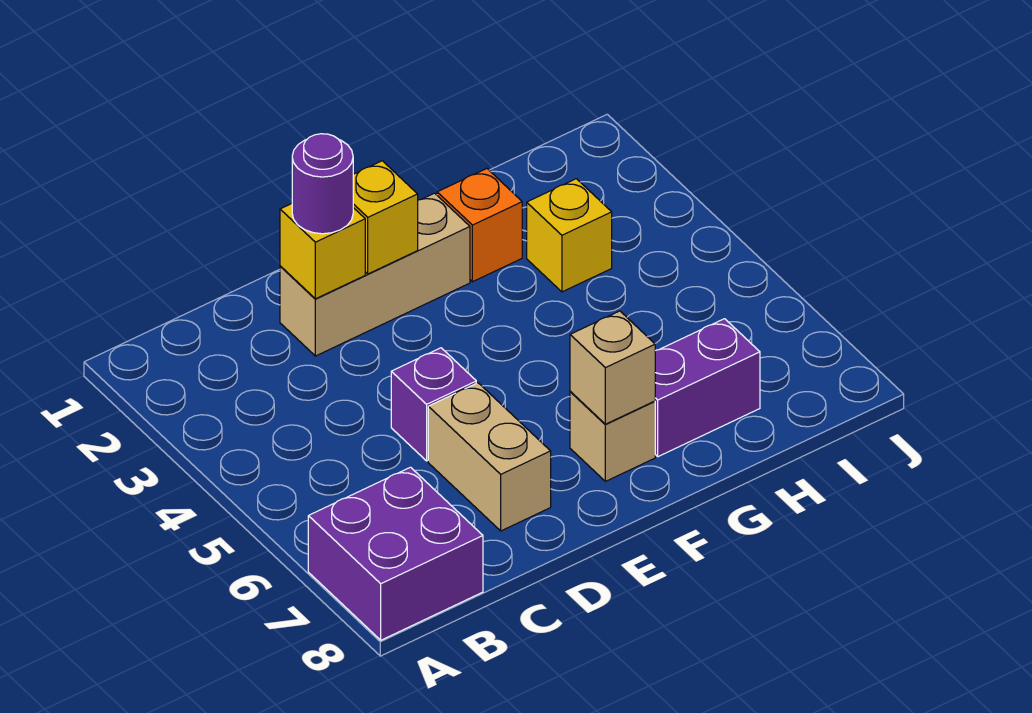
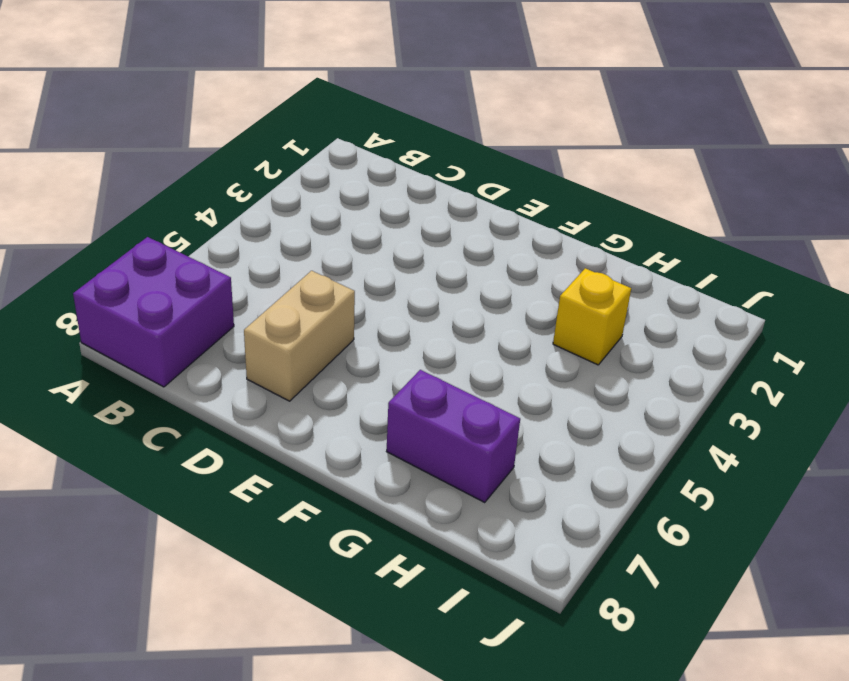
none -> tan 1x3 brick [280,193,470,356]
none -> purple 1x1 brick [391,348,476,461]
none -> tan 1x1 brick [570,391,655,481]

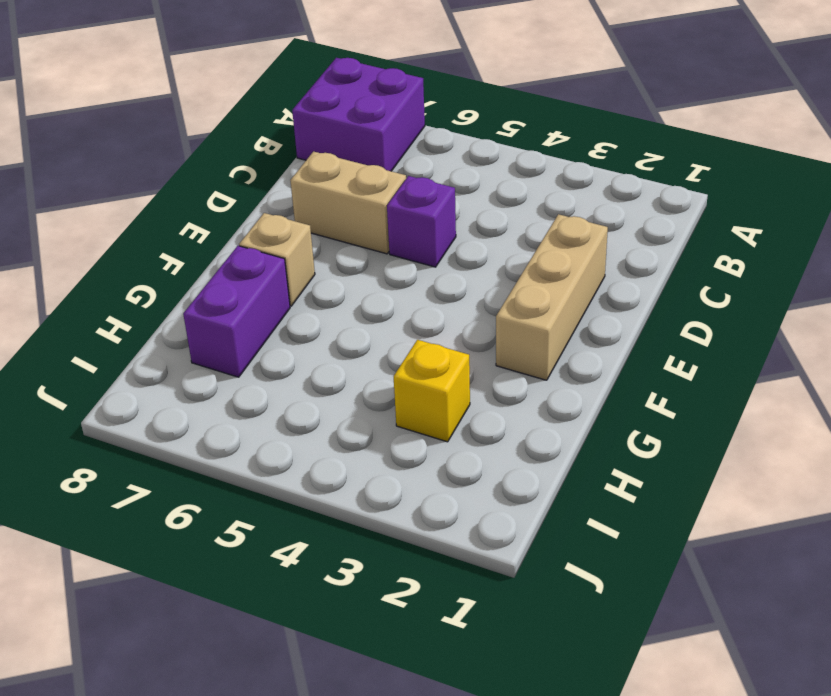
none -> orange 1x1 brick [437,169,522,282]
none -> yellow 1x1 brick [280,204,365,299]
none -> yellow 1x1 brick [353,161,418,274]

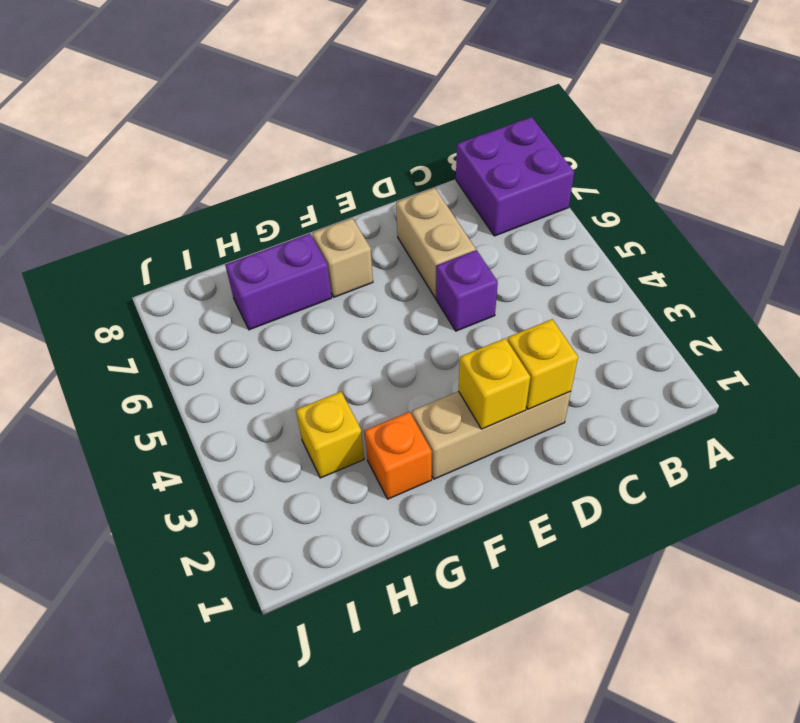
none -> tan 1x1 brick [570,311,655,424]
none -> purple 1x1 round brick [292,134,353,234]

